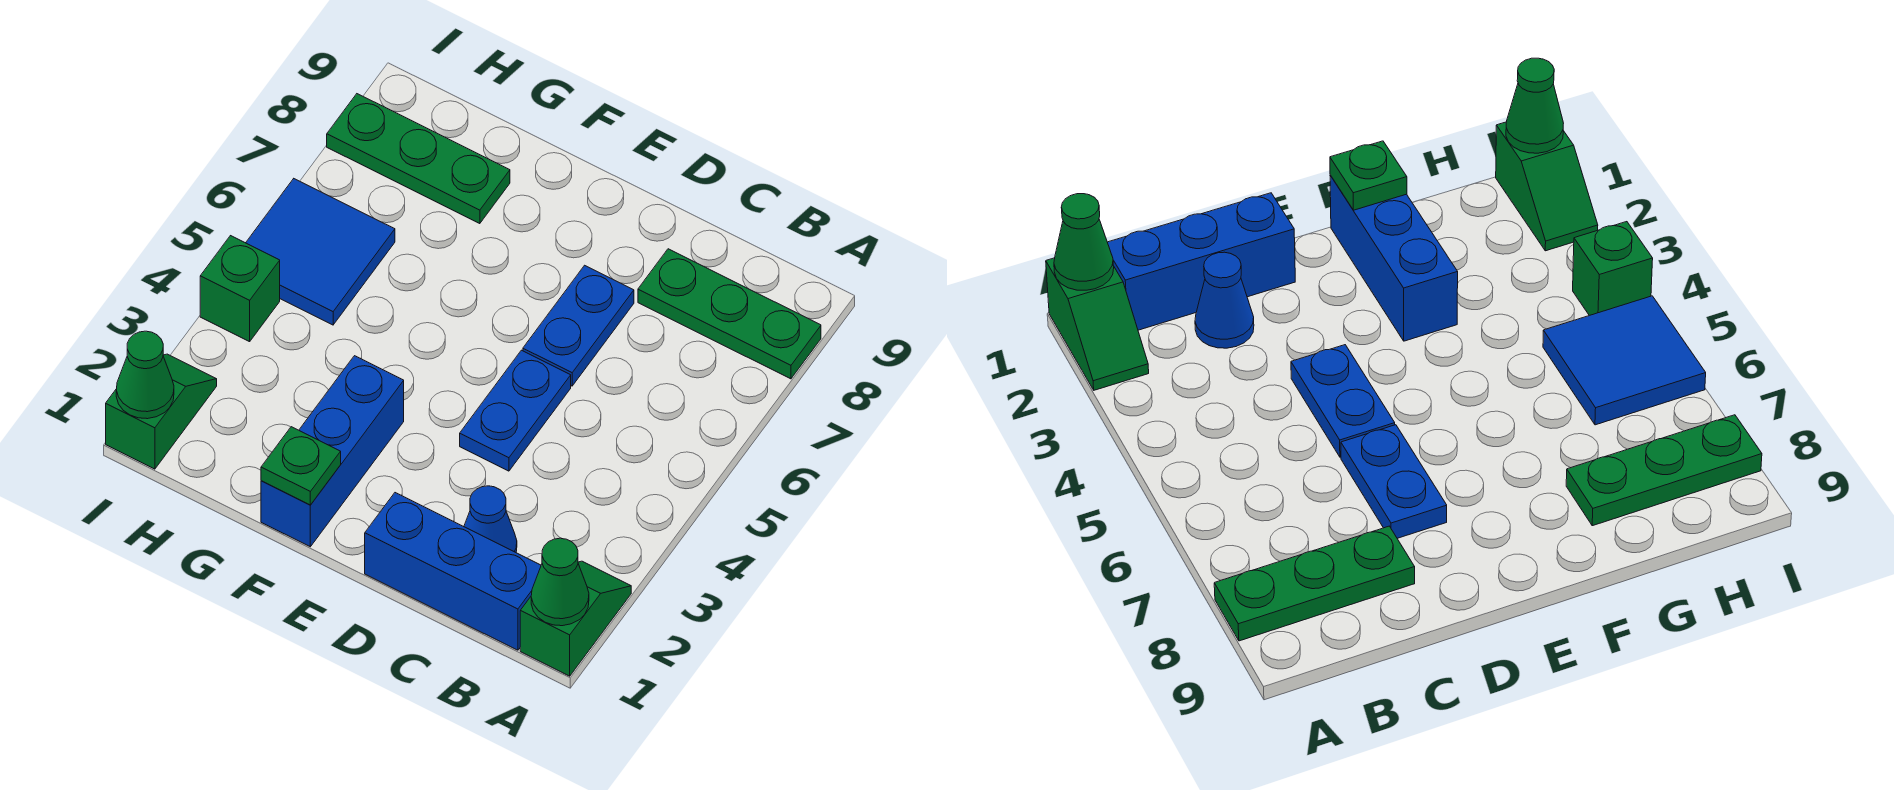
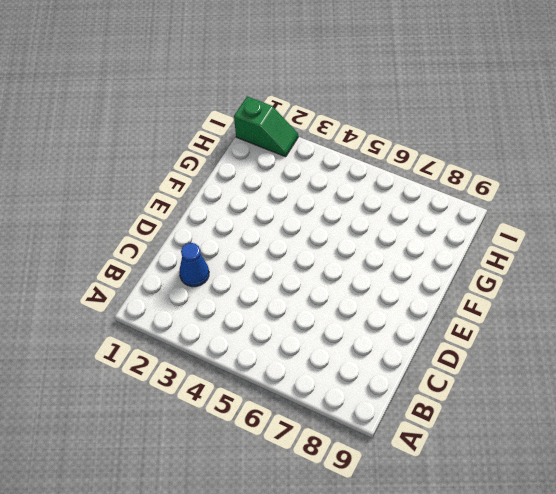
none -> green 1x2 slope [520,561,631,676]
none -> green 1x3 plate [638,249,821,379]
none -> blue 1x3 brick [365,493,541,650]

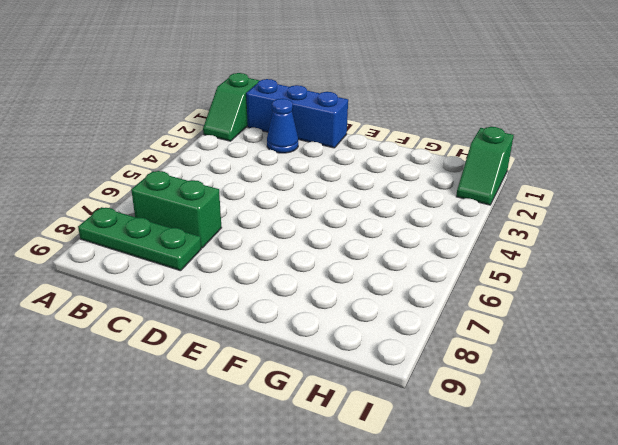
green 1x2 brick [131,171,222,248] -> none
none -> blue 1x2 plate [460,350,571,471]
none -> blue 1x2 plate [523,265,634,386]
none -> blue 1x3 brick [261,356,404,547]

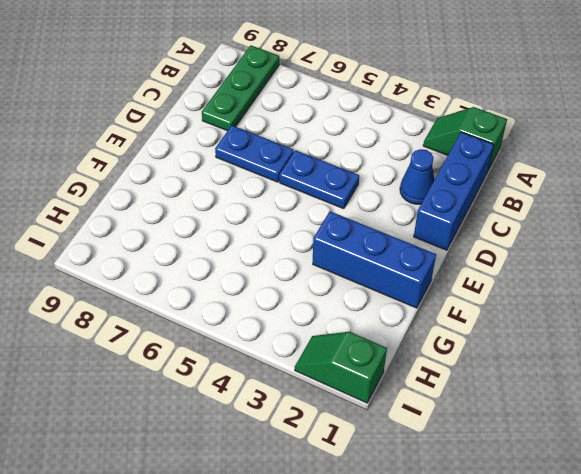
none -> green 1x3 plate [327,94,510,224]
none -> blue 2x2 tile [246,179,395,325]
none -> green 1x1 brick [200,236,280,342]

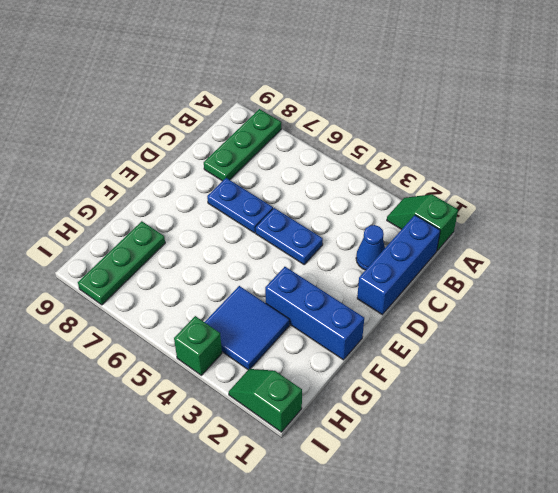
blue 2x2 tile [205,286,290,370] -> blue 2x2 tile moved to [246,179,395,325]
none -> green 1x1 cone [531,538,589,626]
none -> green 1x1 plate [261,427,341,505]
none -> green 1x1 cone [116,331,174,419]

